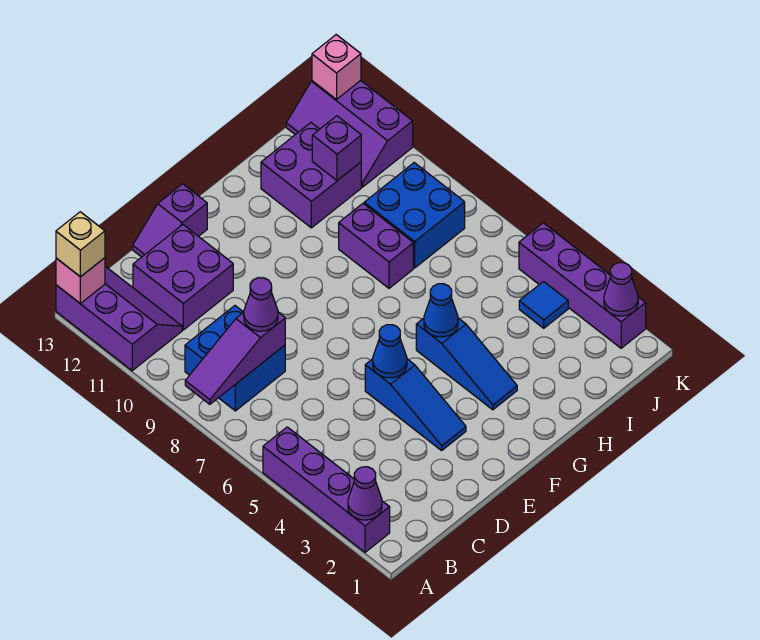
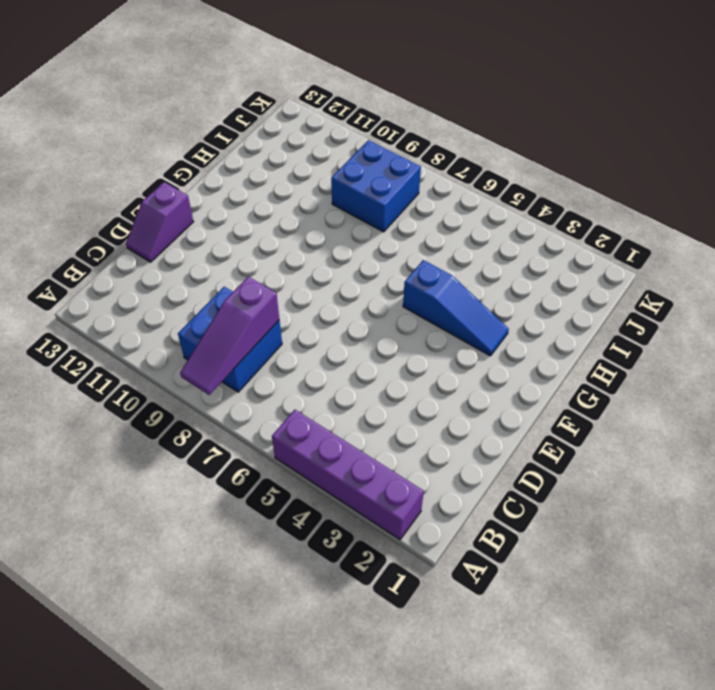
none -> purple 2x3 slope [56,267,182,371]
none -> purple 2x2 brick [133,225,233,330]
none -> blue 1x3 slope [365,359,466,450]

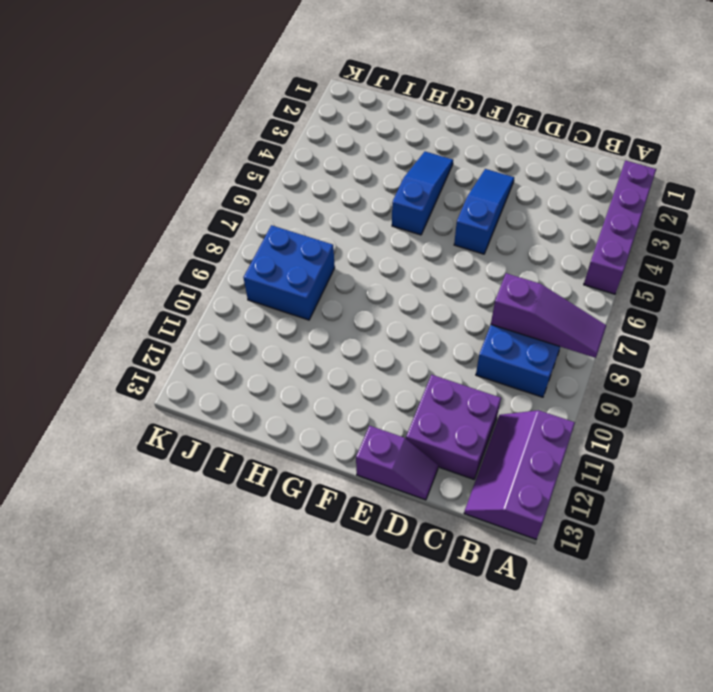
none -> purple 1x2 brick [339,204,413,288]
none -> purple 2x2 brick [261,123,361,228]
none -> blue 1x1 tile [519,282,568,328]

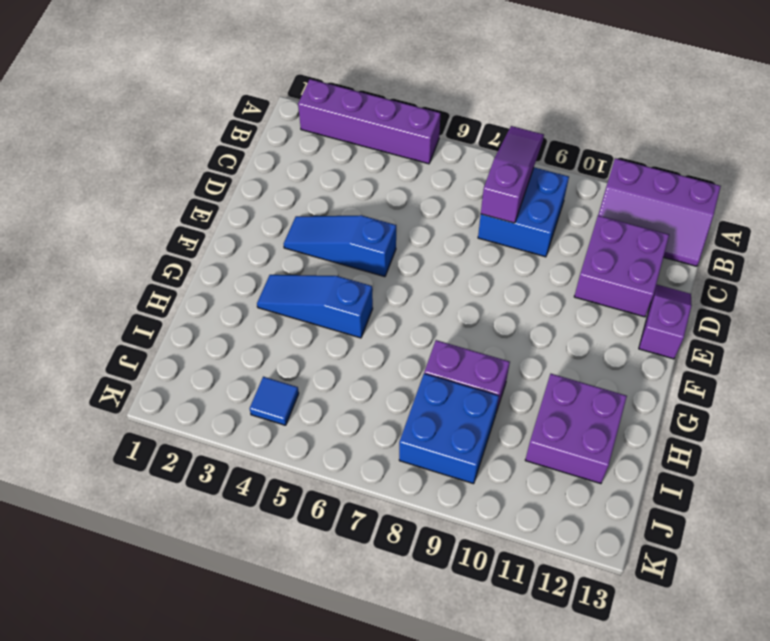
none -> purple 2x3 slope [286,81,413,187]
none -> purple 1x4 brick [519,223,646,348]
none -> purple 1x1 cone [348,467,382,520]

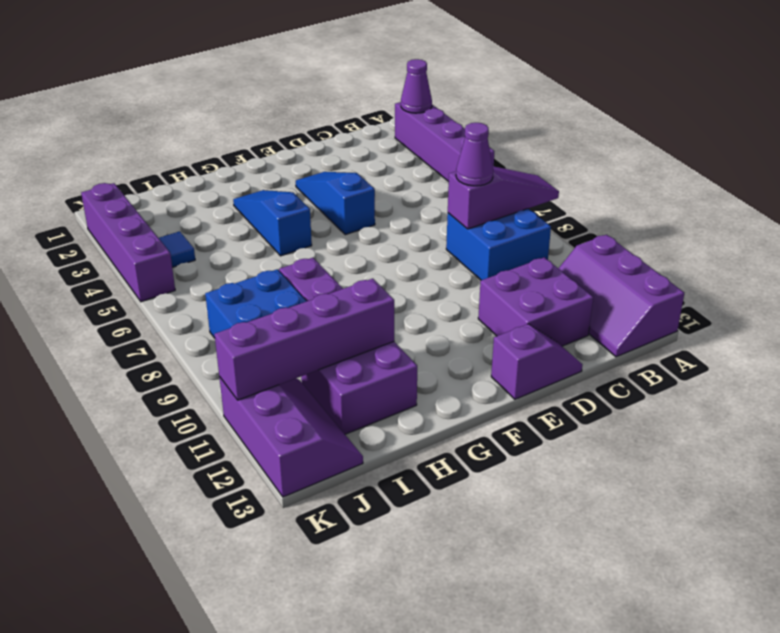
purple 1x4 brick [214,279,394,400] -> purple 1x1 brick [312,116,361,181]
none -> pink 1x1 brick [56,258,105,303]
none -> blue 1x1 cone [373,325,407,378]
none -> blue 1x1 cone [424,284,458,337]

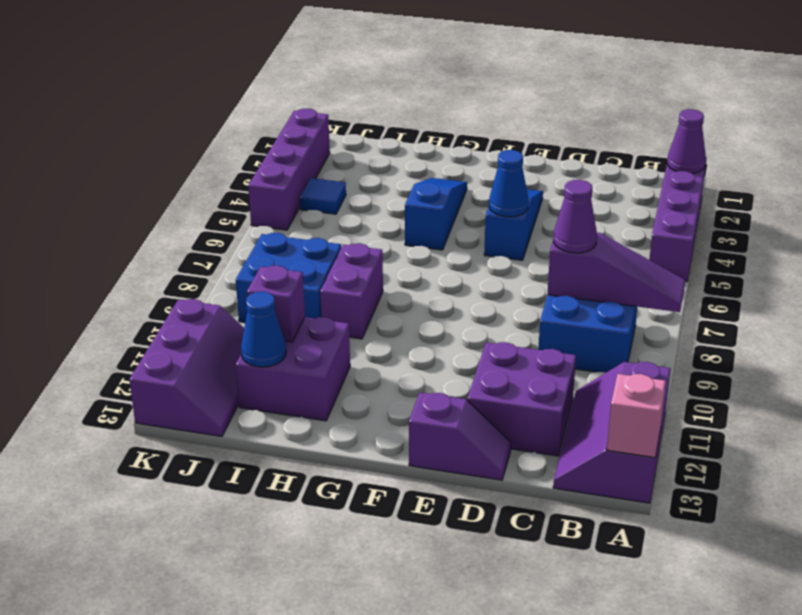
blue 1x1 cone [241,292,286,367] -> blue 1x1 cone moved to [424,284,458,337]
none -> purple 1x1 cone [604,263,638,316]
none -> pink 1x1 brick [312,35,361,99]
none -> tan 1x1 brick [56,212,105,277]

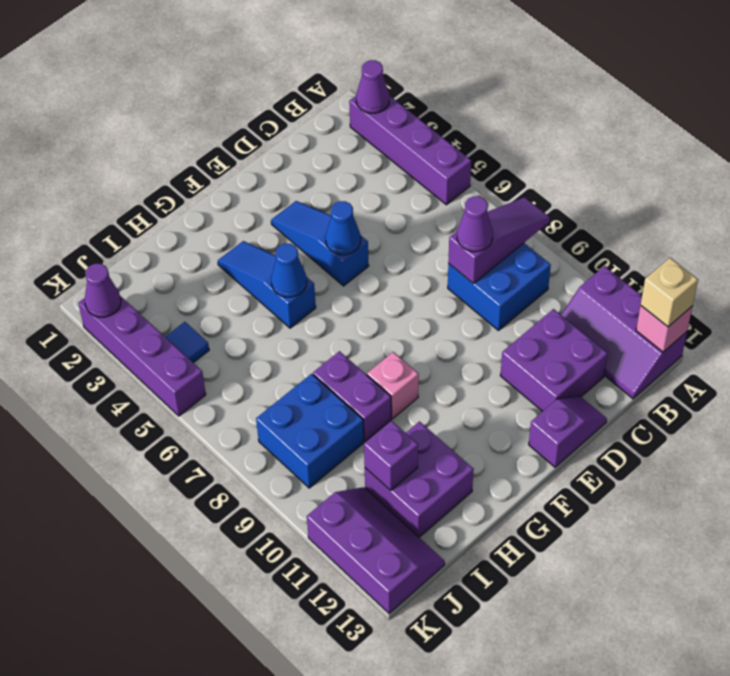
pink 1x1 brick [367,352,419,419] -> pink 1x1 brick moved to [312,35,361,99]

